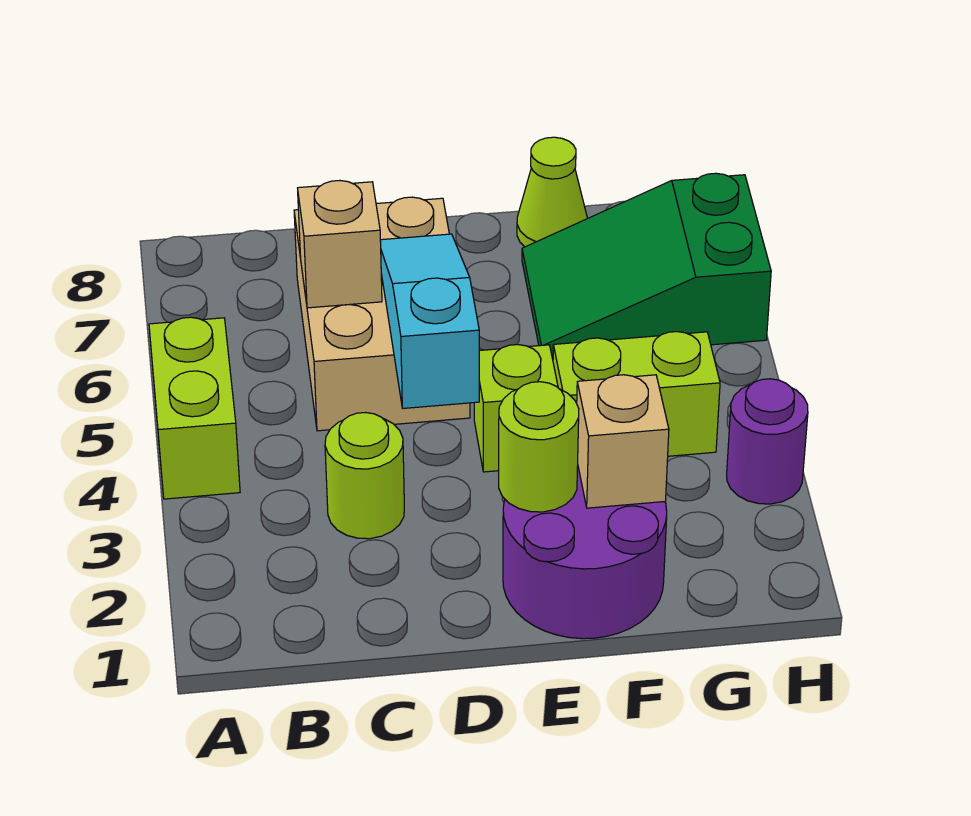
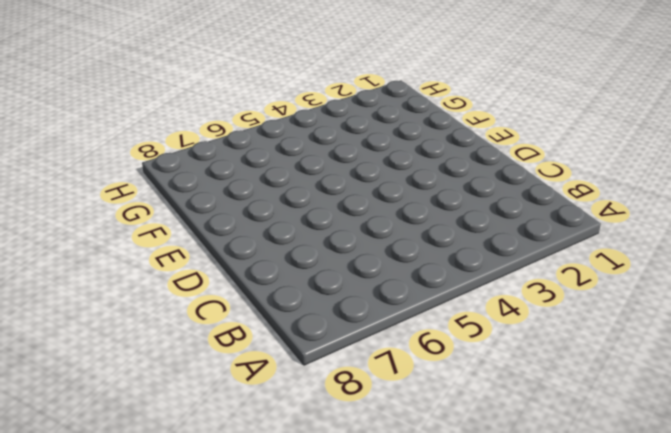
none -> lime 1x2 brick [149,317,240,499]
none -> lime 1x1 round brick [325,413,404,539]
none -> tan 2x3 brick [294,197,470,431]

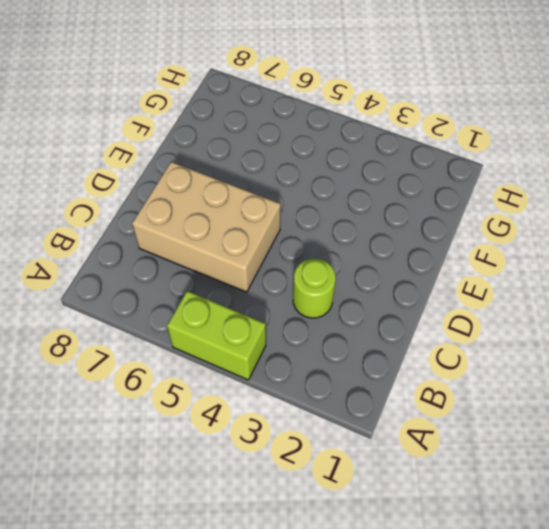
none -> purple 2x2 round brick [503,467,667,639]
none -> lime 1x1 brick [474,345,558,472]
none -> lime 1x2 brick [553,332,720,456]

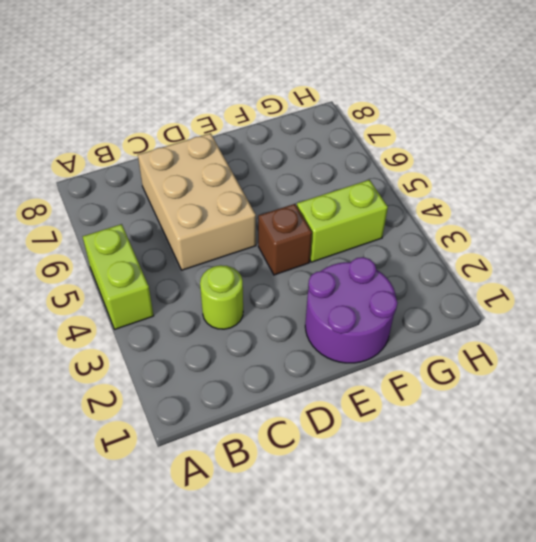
brown 1x1 brick [258,204,312,275] -> lime 1x1 brick [474,345,558,472]
none -> green 2x3 slope [522,173,771,358]
none -> lime 1x1 cone [517,137,587,247]
none -> purple 1x1 round brick [727,379,808,504]

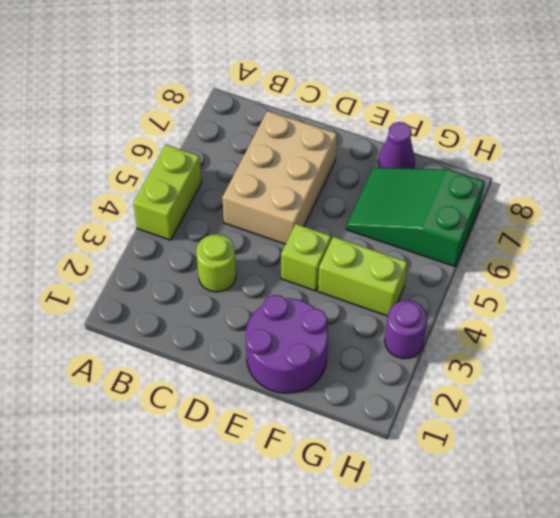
purple 1x1 cone [378,122,415,169] -> lime 1x1 cone [517,137,587,247]
none -> tan 1x1 brick [298,181,382,308]
none -> cyan 1x3 slope [380,234,479,408]
none -> lime 1x1 round brick [499,382,579,512]

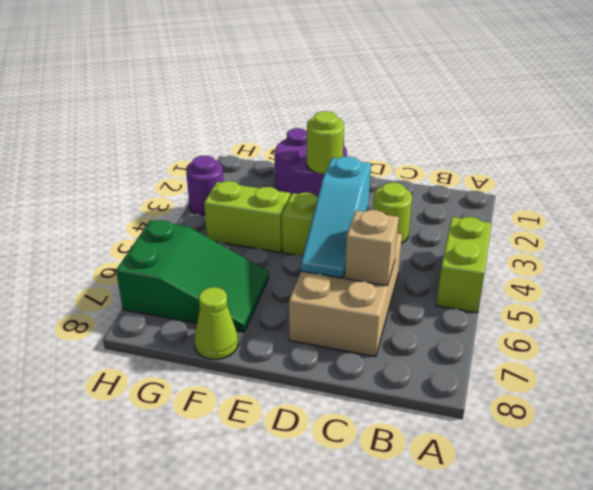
none -> tan 1x1 brick [577,375,669,508]

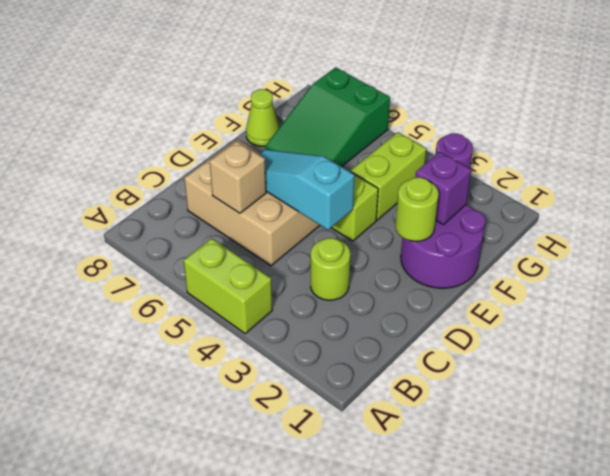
purple 1x1 brick [415,152,471,225] -> tan 1x1 brick [577,375,669,508]

